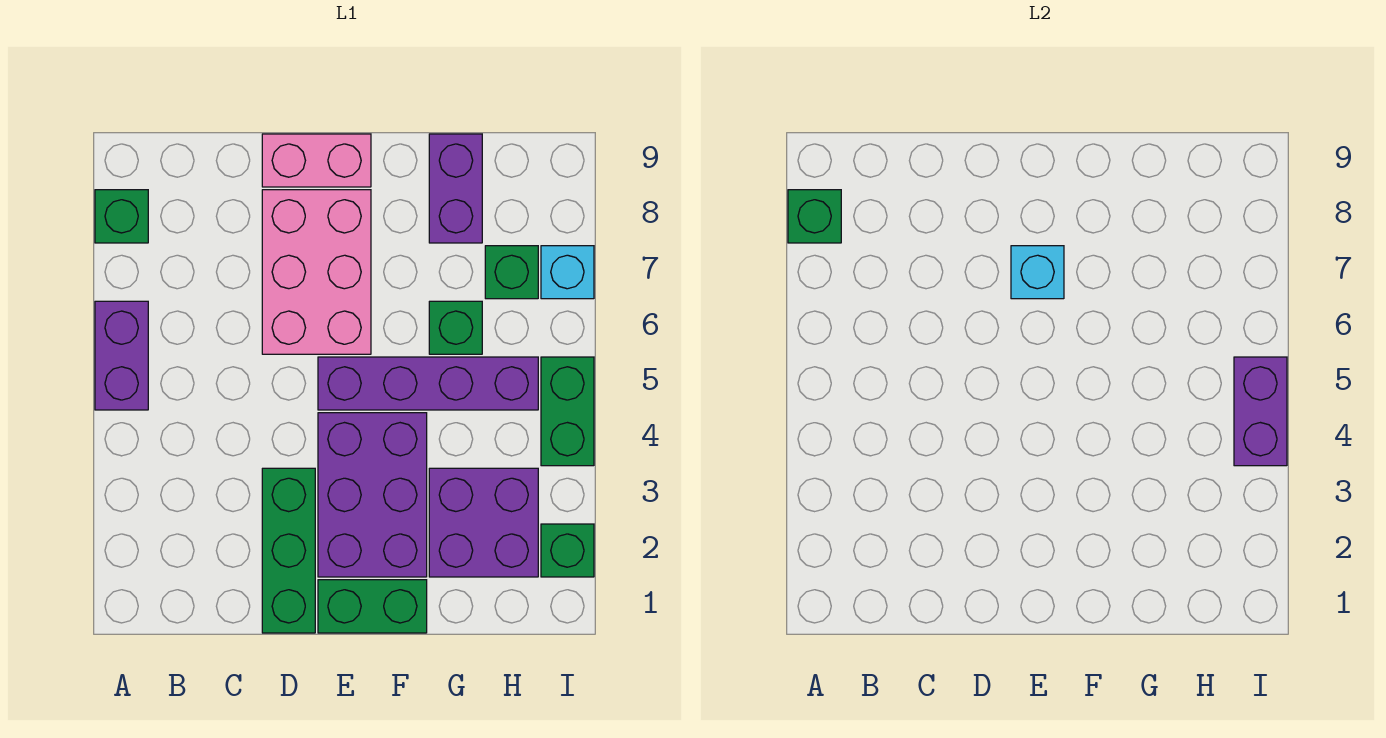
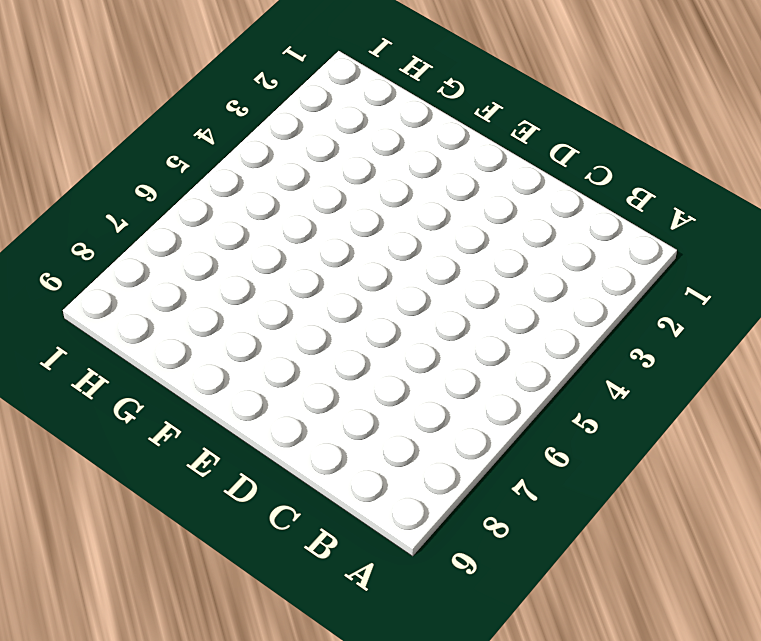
none -> purple 1x2 brick [95,301,148,410]
none -> green 1x1 brick [95,190,148,243]
none -> green 1x3 brick [262,468,315,633]

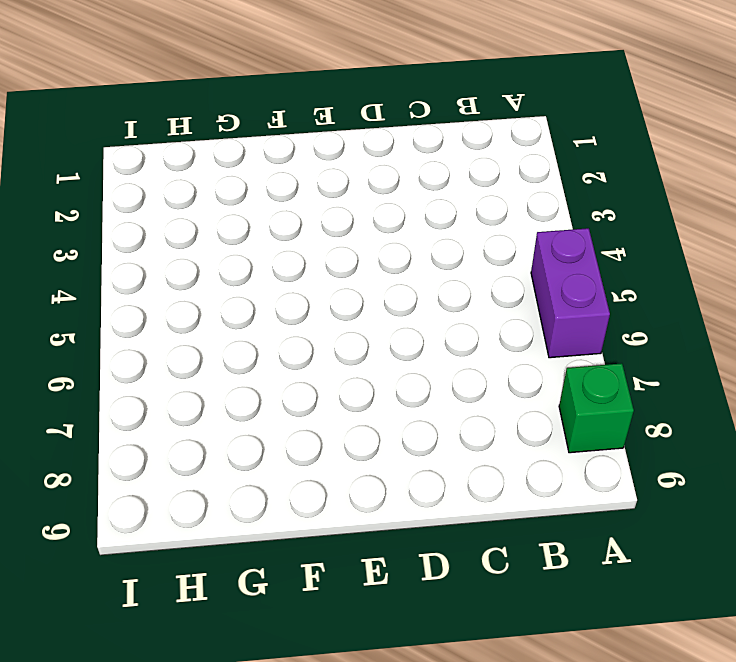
none -> green 1x3 brick [262,468,315,633]
none -> pink 2x3 brick [262,190,371,354]
none -> pink 1x2 brick [262,134,371,187]

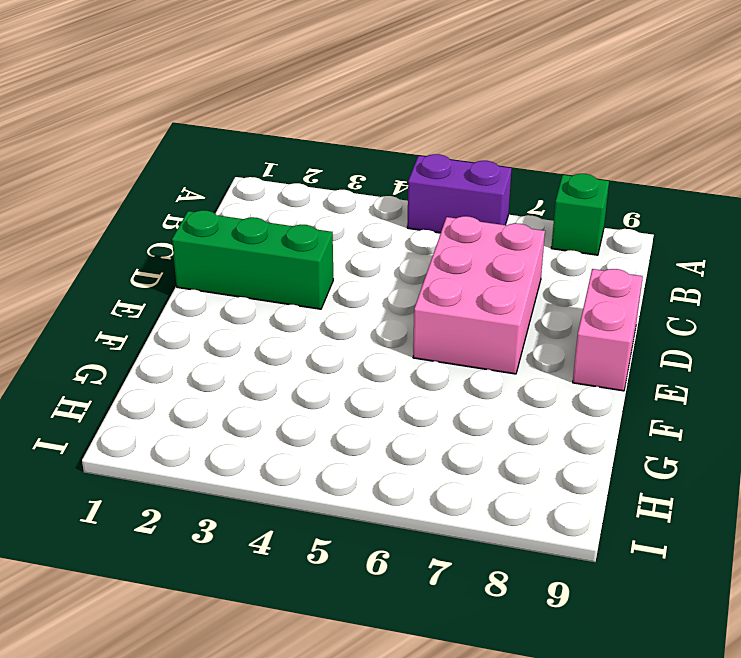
pink 2x3 brick [413,216,545,374] -> pink 2x3 brick turned to [262,190,371,354]
none -> green 1x2 brick [318,580,427,633]
none -> purple 2x3 brick [318,413,427,577]
none -> purple 1x4 brick [318,357,538,410]

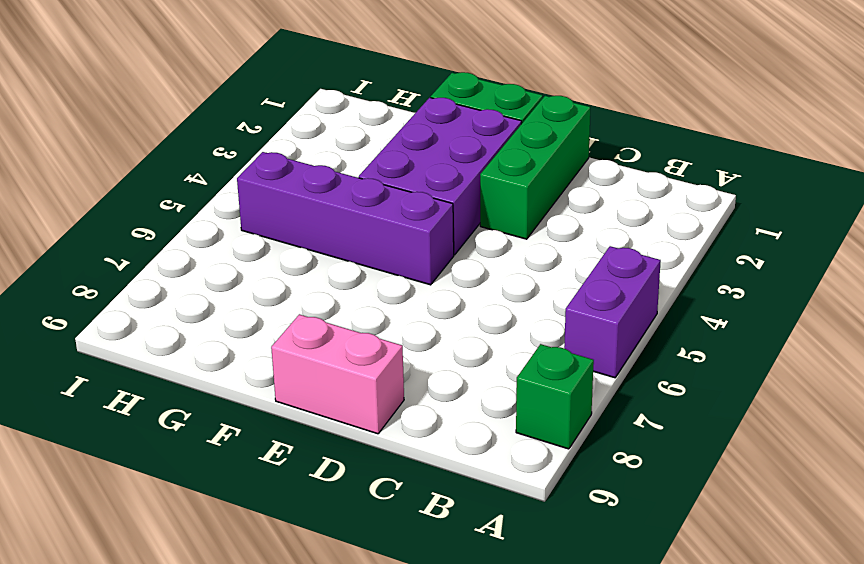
none -> pink 2x3 brick [262,190,371,354]
none -> purple 2x2 brick [429,468,538,577]
none -> green 1x1 brick [429,301,482,354]

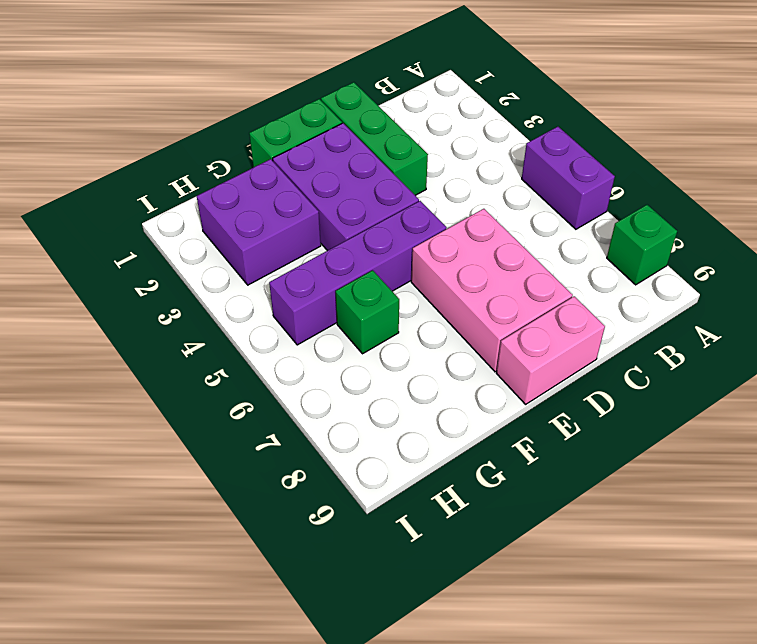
none -> purple 1x2 brick [429,134,482,243]
none -> green 1x1 brick [485,246,538,299]
none -> green 1x1 brick [541,524,594,577]

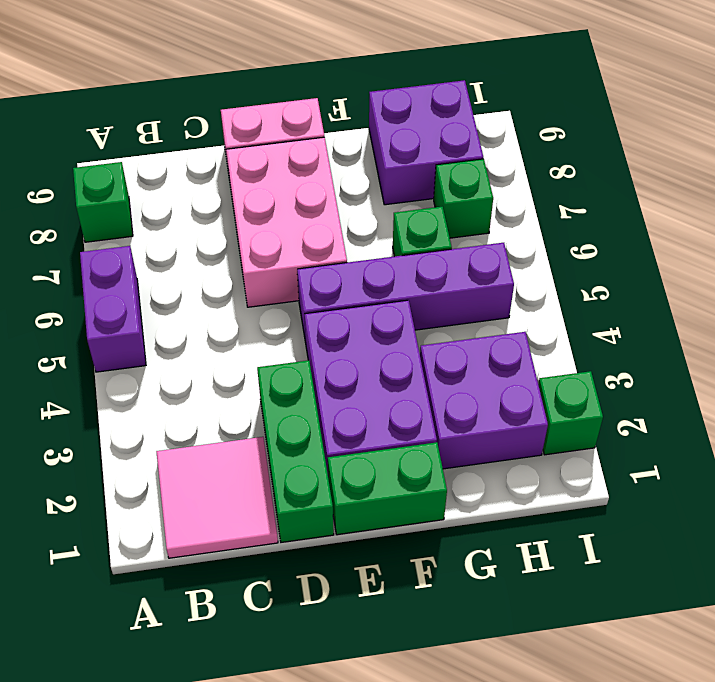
pink 2x2 tile [156,437,278,558] -> none
purple 2x2 brick [369,80,483,205] -> purple 1x2 brick [429,134,482,243]
none -> green 1x2 brick [541,357,594,466]
none -> cyan 1x1 brick [541,246,594,299]
none -> green 1x1 brick [788,190,841,243]

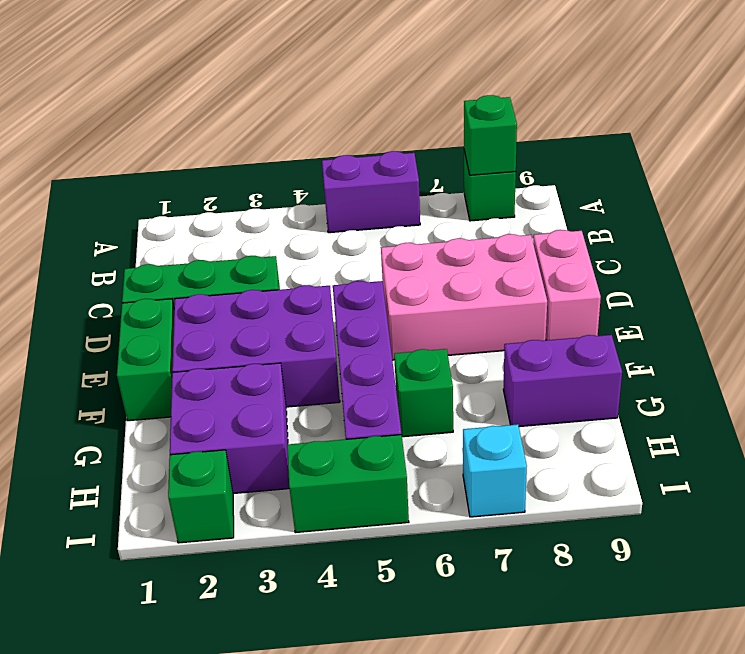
none -> green 1x1 brick [485,246,538,299]
none -> cyan 1x1 brick [1011,246,1064,299]
none -> purple 1x2 brick [1234,357,1287,466]

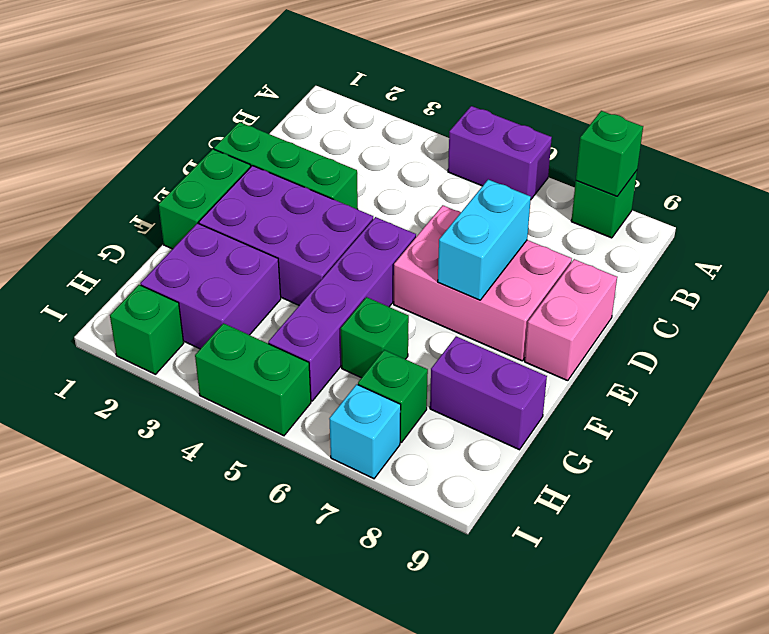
cyan 1x2 brick [438,180,531,300] -> cyan 1x1 brick [1011,246,1064,299]
none -> purple 1x2 brick [1234,357,1287,466]

